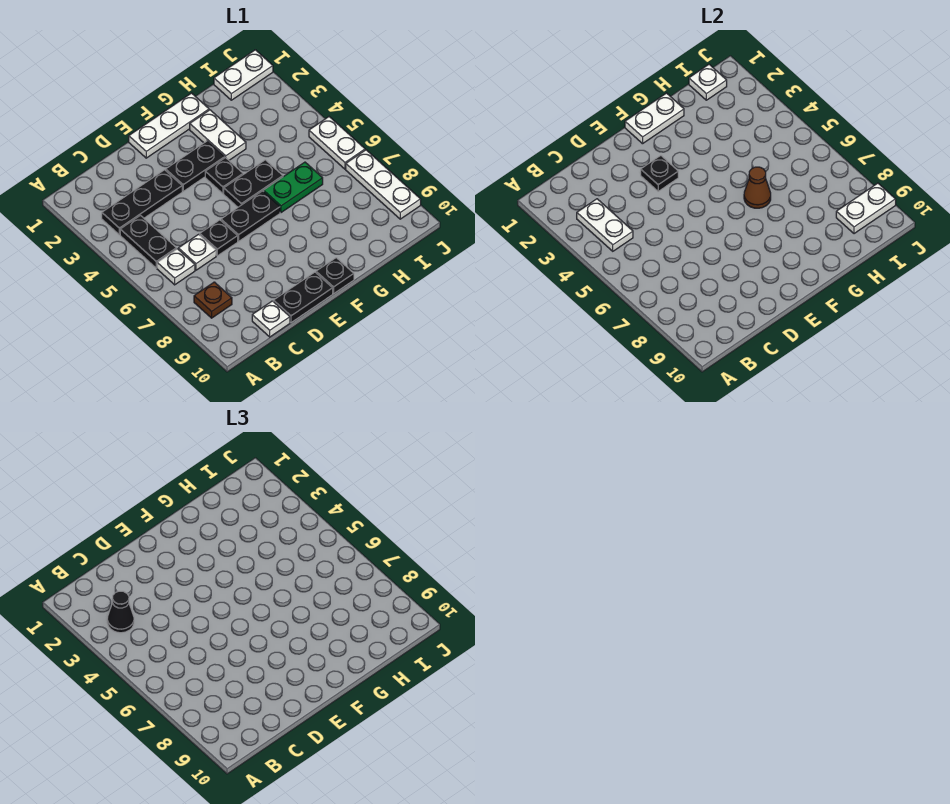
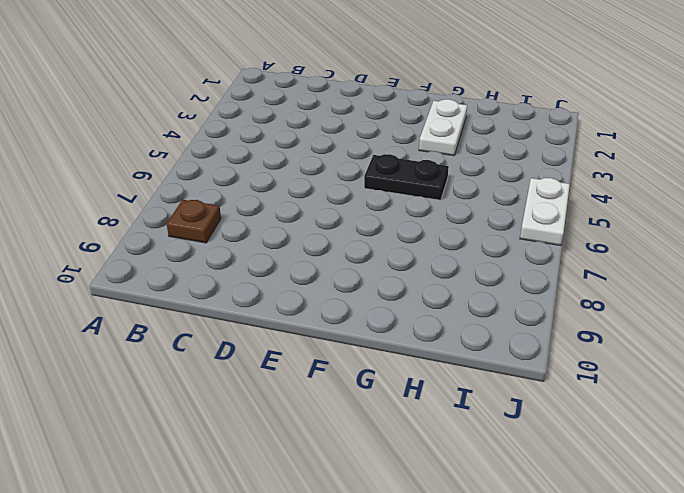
none -> black 1x3 plate [102,170,182,235]
none -> black 1x2 plate [120,216,177,268]
none -> white 1x1 plate [157,249,195,285]

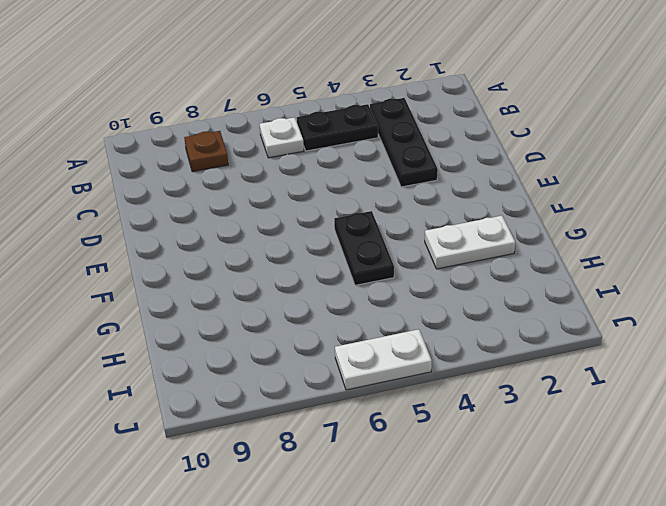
none -> white 1x1 plate [178,234,216,270]
none -> white 1x1 plate [252,301,290,337]
none -> black 1x1 plate [200,220,238,256]

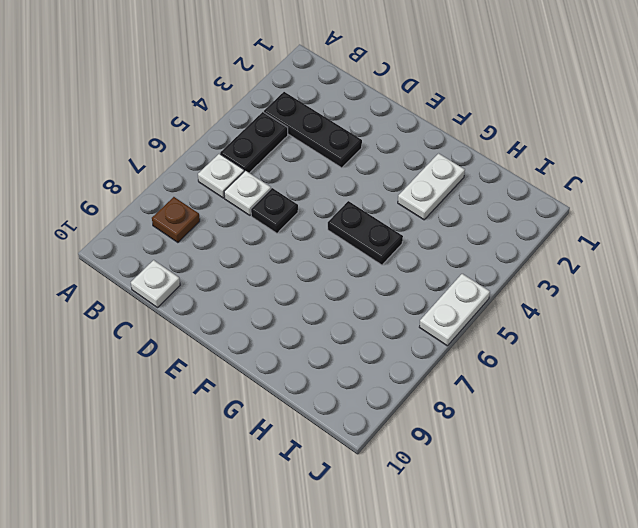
none -> black 1x2 plate [273,272,333,322]
none -> white 1x3 plate [129,93,209,158]
none -> black 1x2 plate [166,141,225,191]

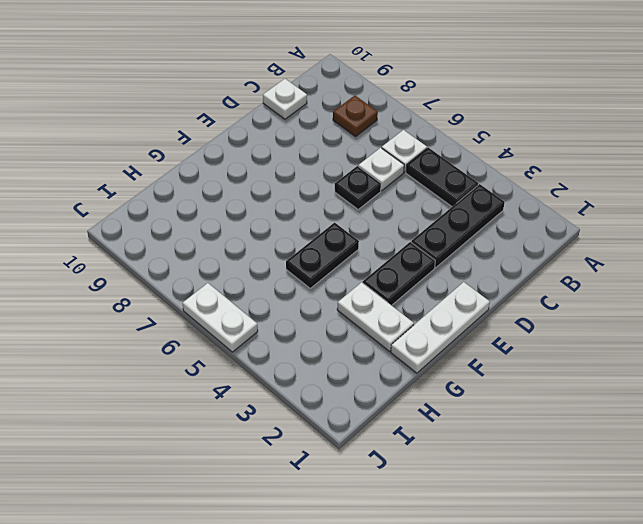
none -> black 1x2 plate [273,272,333,322]
none -> black 1x2 plate [221,191,280,241]
none -> black 1x1 plate [205,158,243,194]

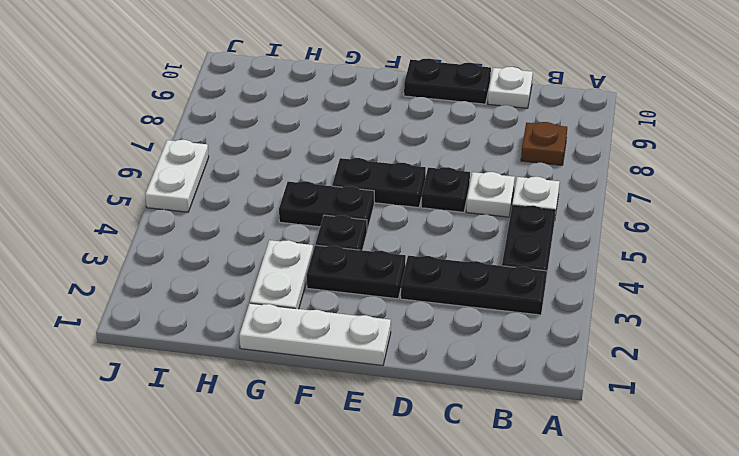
none -> black 1x1 plate [316,258,354,294]
none -> green 1x2 plate [264,162,323,213]
none -> white 1x2 plate [214,50,273,100]

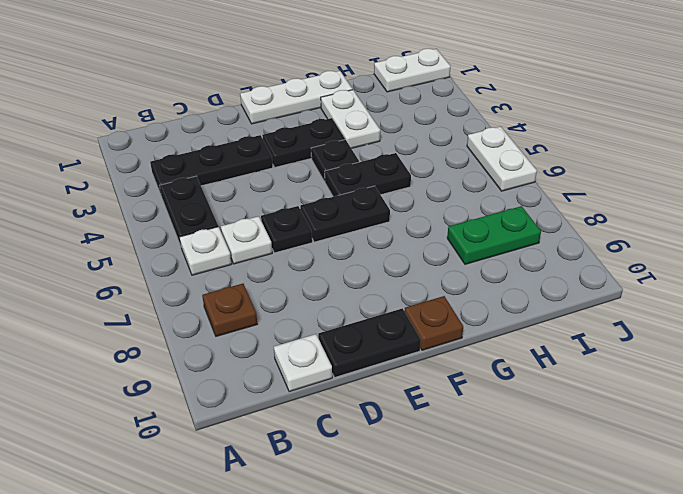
brown 1x1 plate [404,296,463,350] -> black 1x1 plate [316,258,354,294]
green 1x2 plate [447,206,541,264] -> green 1x2 plate moved to [264,162,323,213]
none -> white 1x3 plate [346,150,421,219]
none -> white 1x2 plate [577,199,633,251]
none -> black 1x1 plate [641,156,678,191]

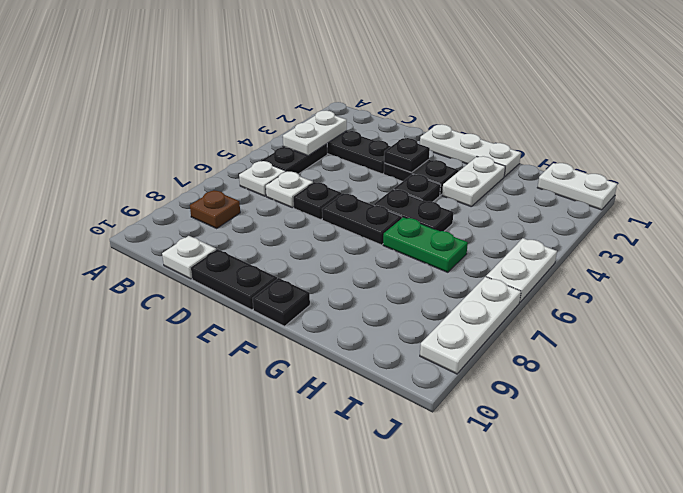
none -> white 1x2 plate [625,93,684,144]
none -> brown 1x1 cone [744,167,771,208]
none -> white 1x1 plate [689,64,727,100]

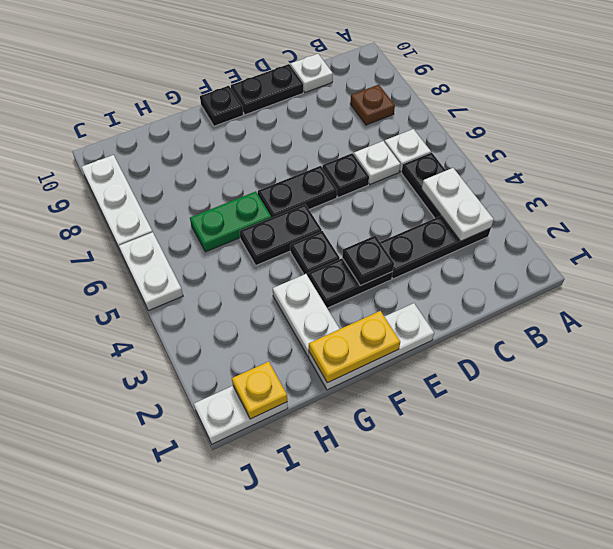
yellow 1x2 plate [309,311,400,383] -> white 1x2 plate [625,93,684,144]
yellow 1x1 plate [232,361,287,419] -> white 1x1 plate [689,64,727,100]
none -> brown 1x1 cone [744,167,771,208]
none -> white 1x2 plate [836,183,896,234]
none -> black 1x1 cone [107,591,134,633]

